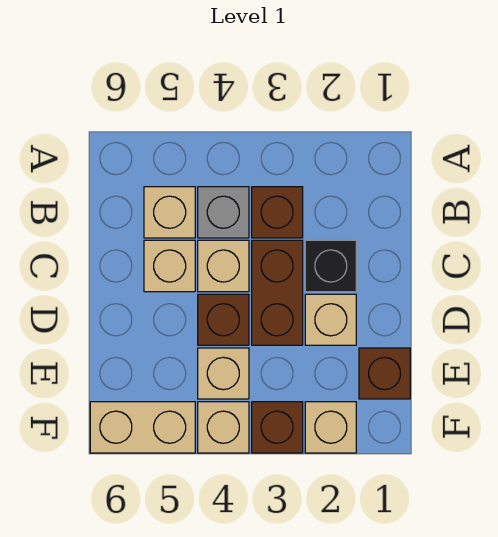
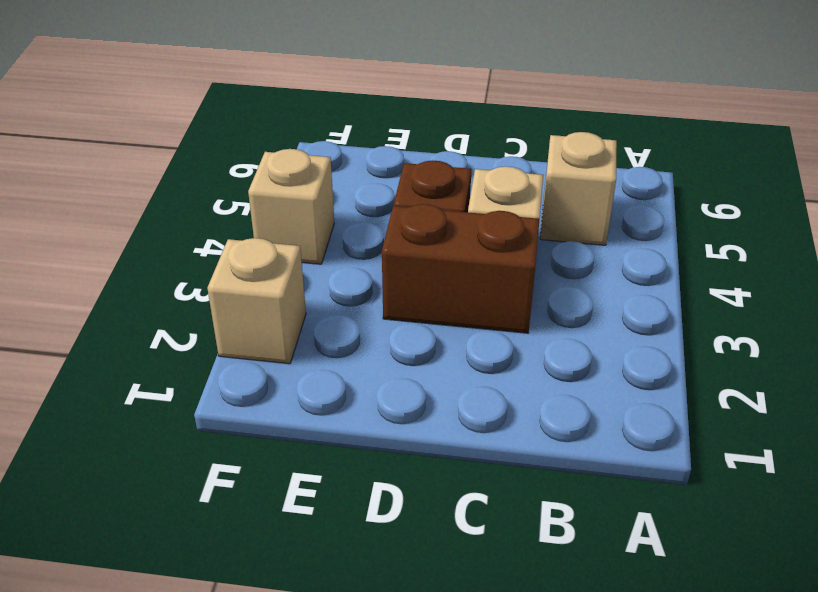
none -> brown 1x1 brick [252,187,303,238]
none -> grey 1x1 brick [198,187,249,238]
none -> black 1x1 brick [305,240,356,292]

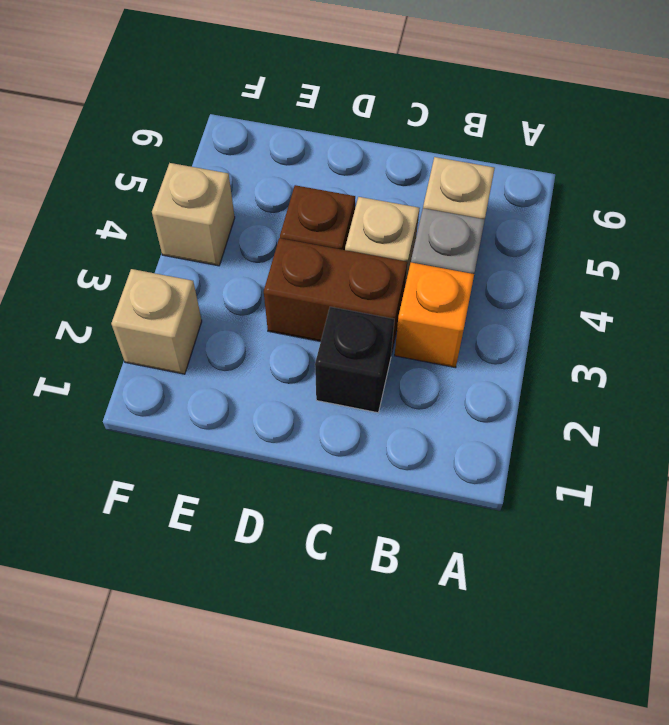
orange 1x1 brick [395,263,474,368] -> brown 1x1 brick [252,187,303,238]
none -> tan 1x1 brick [144,240,195,292]
none -> tan 1x1 brick [305,294,356,345]
none -> brown 1x1 brick [359,348,410,399]

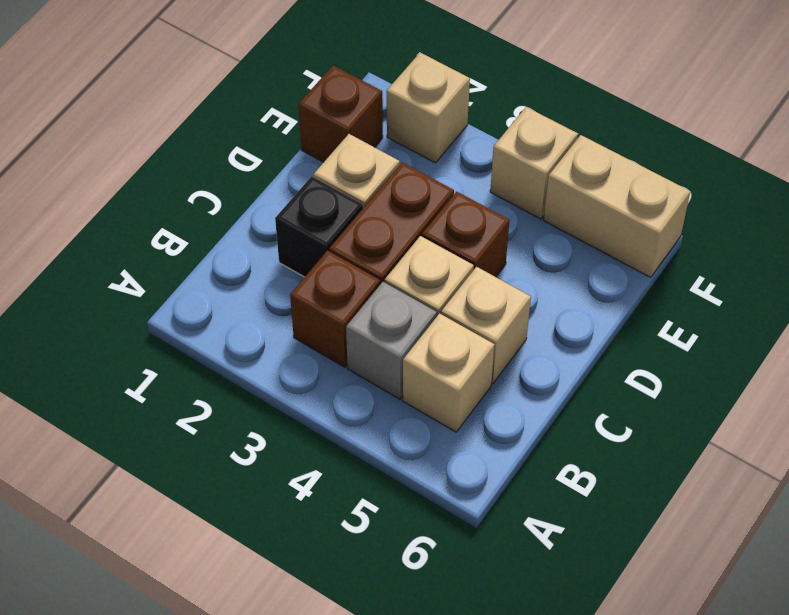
none -> tan 1x1 brick [198,348,249,399]
none -> brown 1x1 brick [252,402,303,453]

